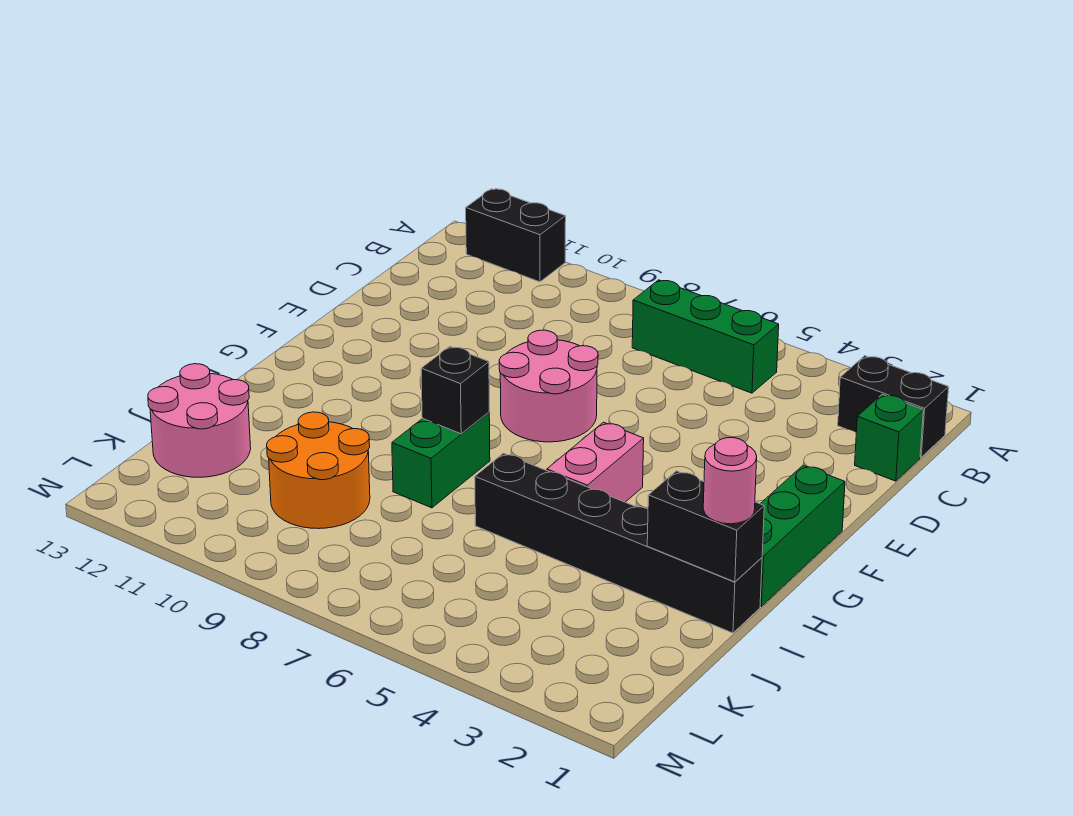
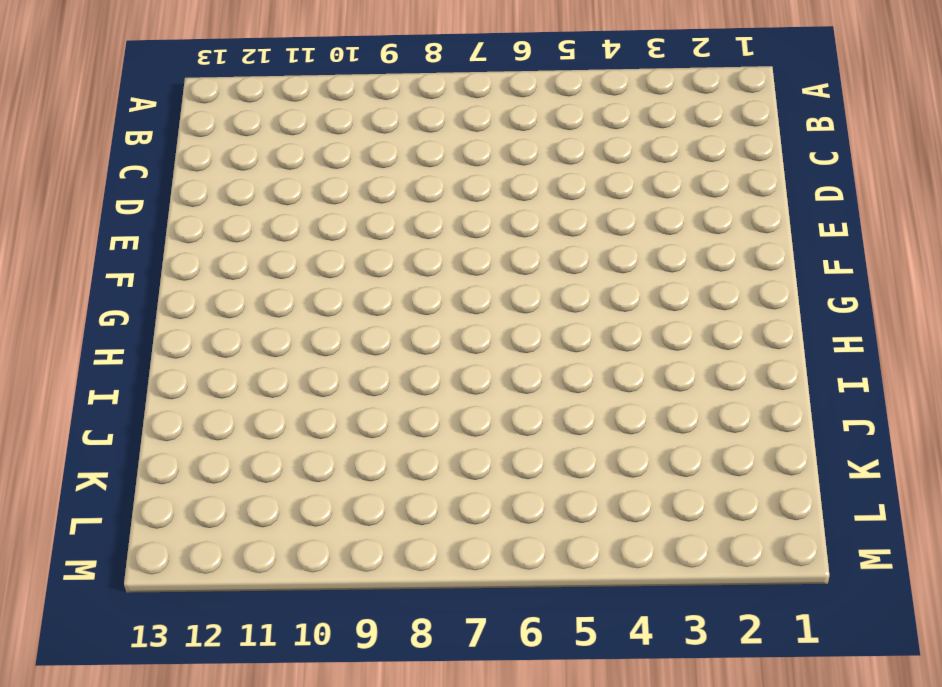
none -> black 1x2 brick [466,189,566,282]
none -> black 1x2 brick [838,356,949,457]
none -> green 1x3 brick [632,280,779,393]

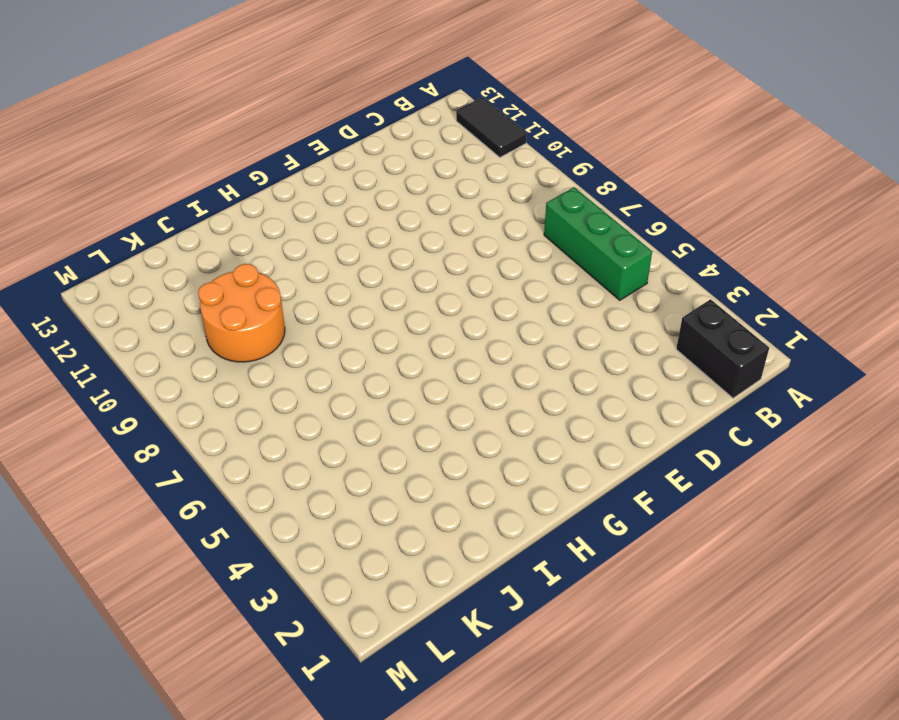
black 1x2 tile [456,97,527,157] -> black 1x2 brick [466,189,566,282]
none -> green 1x1 brick [855,394,923,481]
none -> pink 2x2 round brick [499,330,598,442]
none -> green 1x3 brick [760,465,845,606]

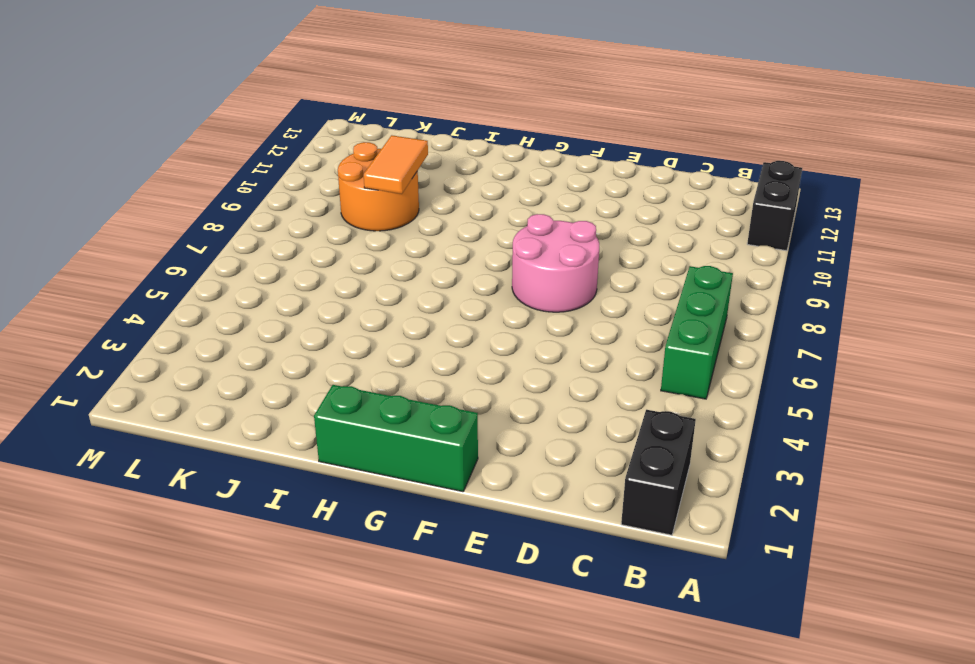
orange 1x2 tile [364,135,428,194] -> none
none -> green 1x1 brick [855,394,923,481]
none -> pink 1x2 brick [547,422,644,502]
none -> green 1x2 brick [392,412,490,508]

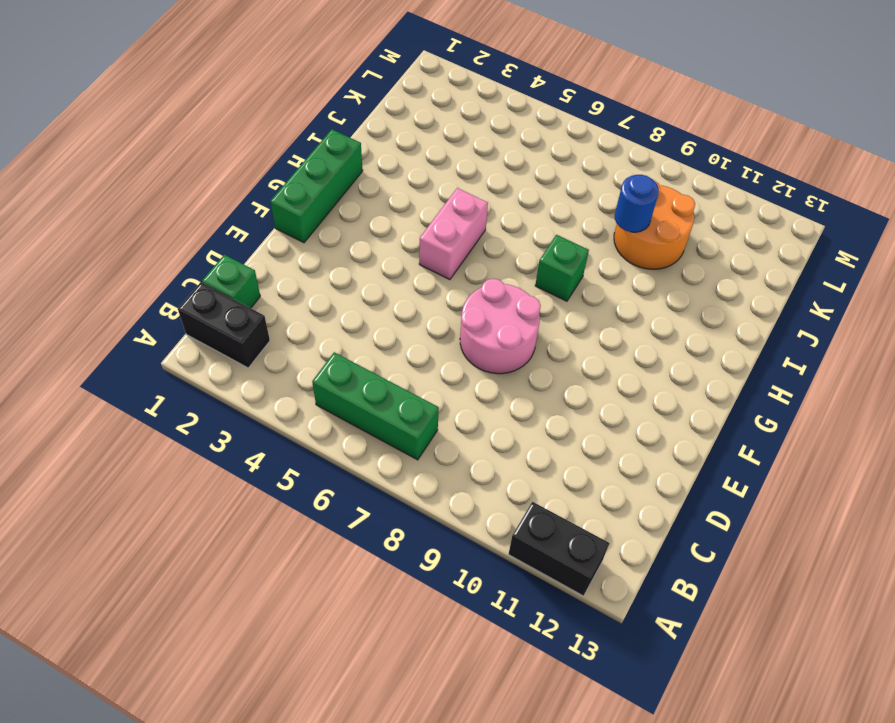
green 1x1 brick [535,235,589,301] -> green 1x2 brick [392,412,490,508]
blue 1x1 round brick [615,175,659,232] -> none
none -> black 1x6 brick [475,453,762,633]
none -> pink 2x2 round brick [148,364,251,477]
none -> black 1x1 brick [421,347,489,434]

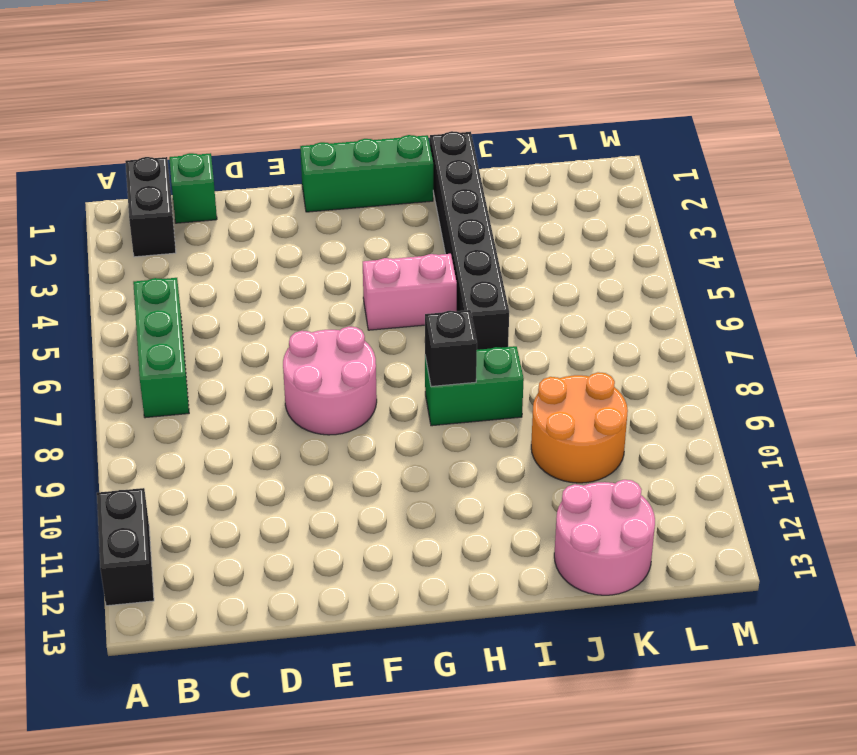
none -> black 1x2 brick [647,471,764,582]
none -> pink 1x1 round brick [703,438,757,524]

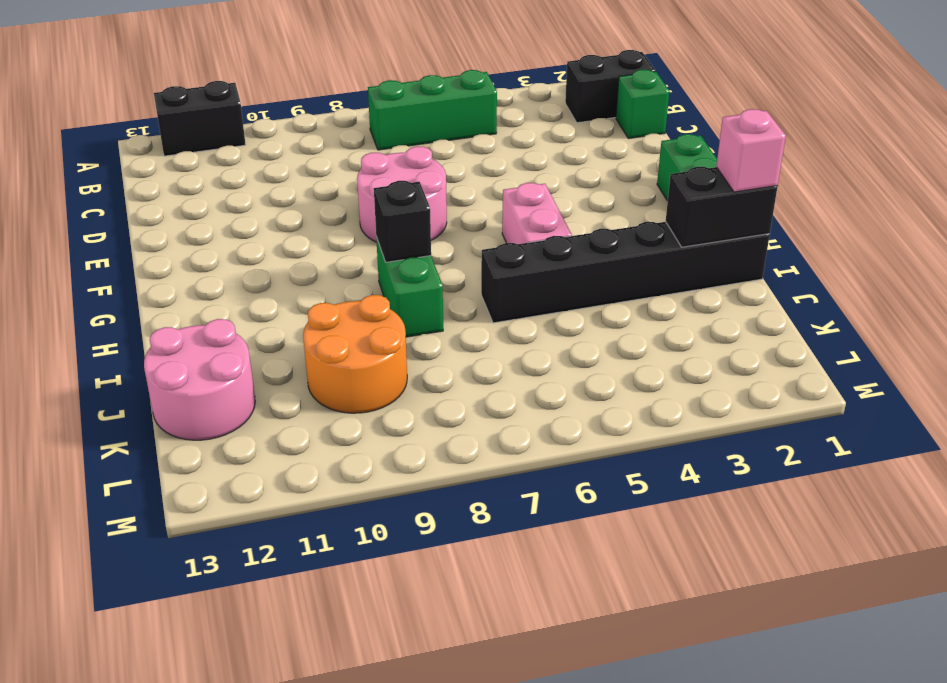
pink 1x1 brick [716,109,786,192] -> pink 1x1 round brick [703,438,757,524]

